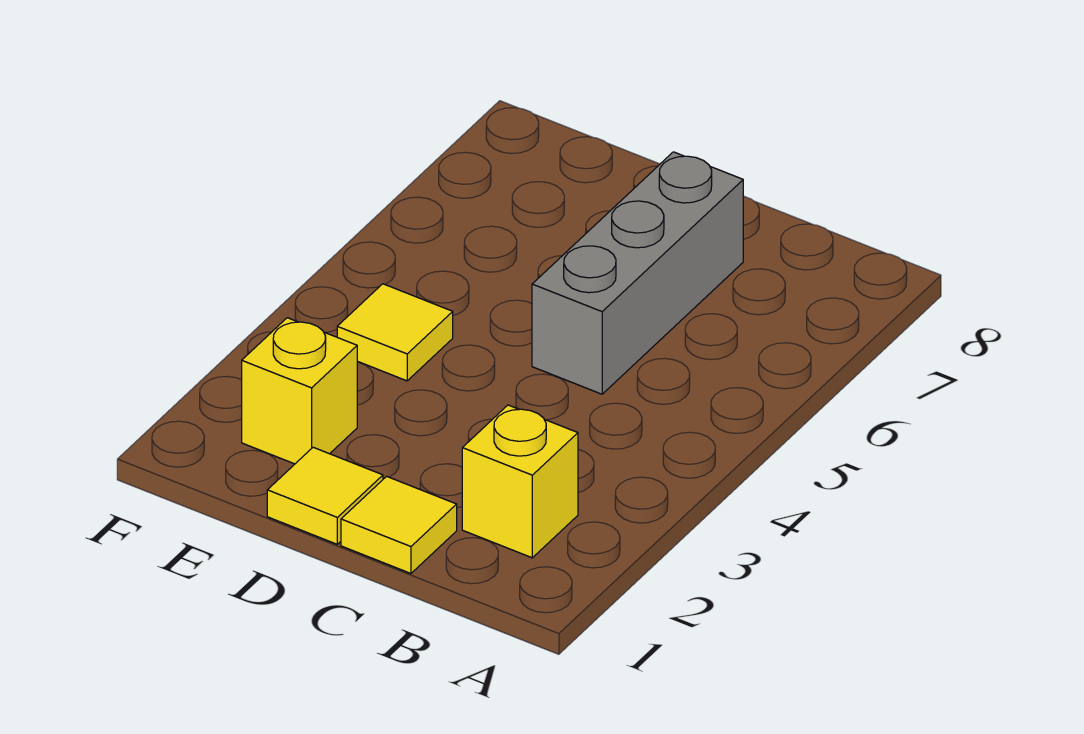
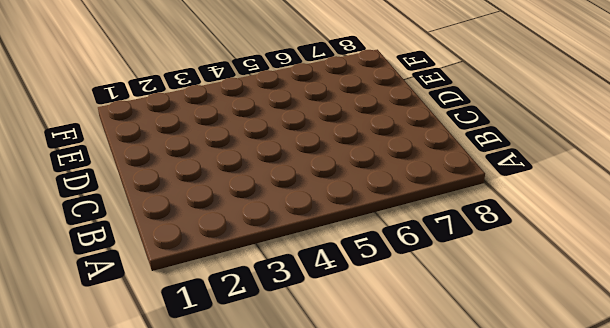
none -> yellow 1x1 brick [462,405,578,558]
none -> yellow 1x1 tile [341,476,457,573]

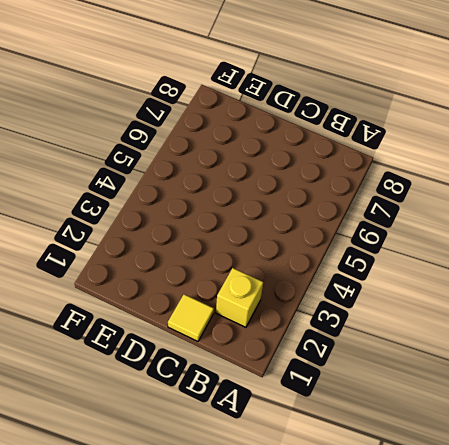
none -> grey 1x3 brick [532,152,743,394]
none -> yellow 1x1 tile [267,447,383,544]

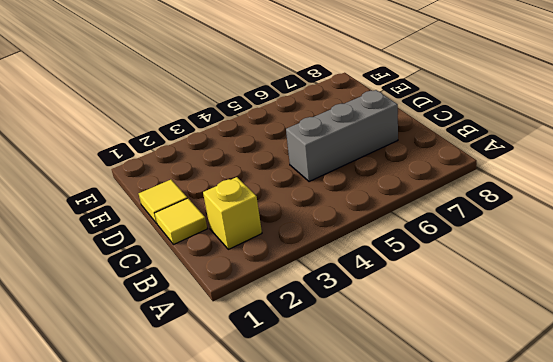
none -> yellow 1x1 brick [242,318,357,464]
none -> yellow 1x1 tile [337,284,453,381]

